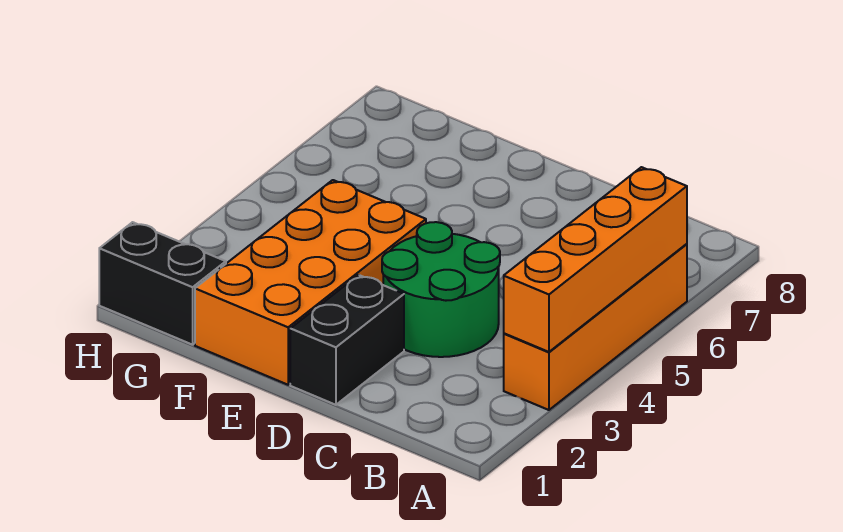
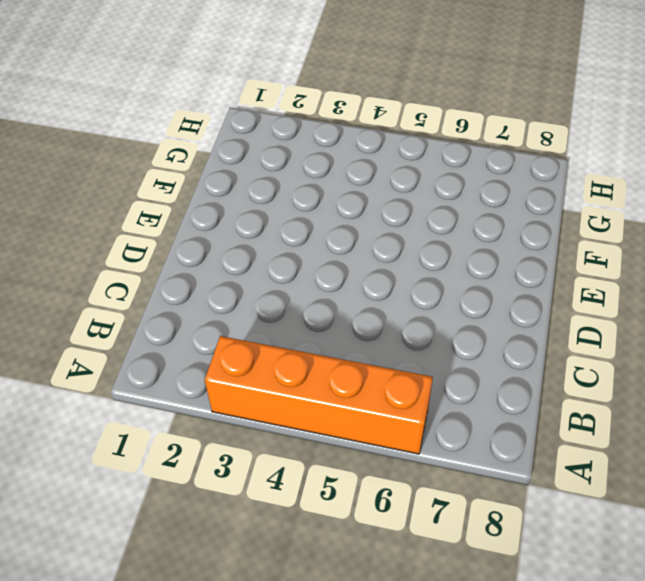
none -> green 2x2 round brick [382,222,500,357]
none -> black 1x2 brick [290,275,404,405]

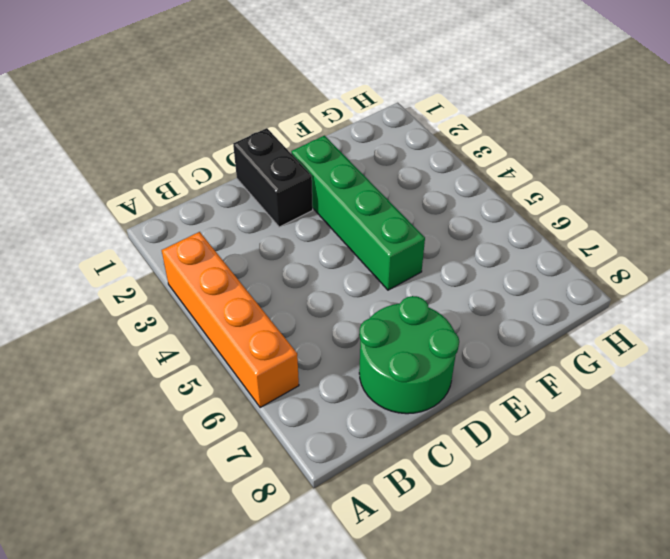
green 2x2 round brick [359,296,459,414] -> green 2x2 round brick moved to [382,222,500,357]
green 1x4 brick [291,136,425,290] -> orange 2x4 brick [195,180,426,385]
none -> black 1x2 brick [99,222,226,345]
none -> orange 1x4 brick [504,167,687,352]

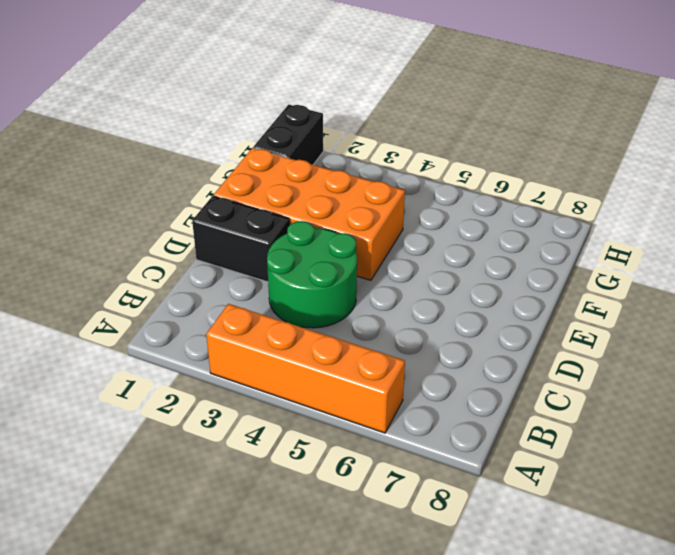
none -> orange 1x4 brick [504,167,687,352]

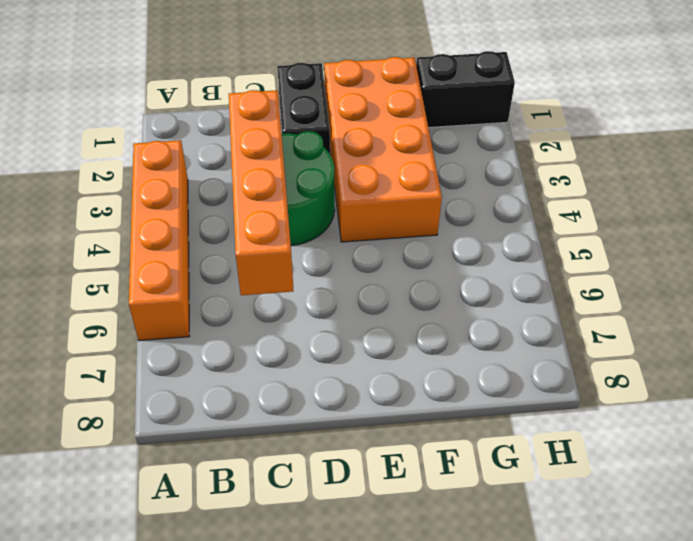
orange 1x4 brick [229,90,293,295] -> orange 1x4 brick moved to [504,167,687,352]

